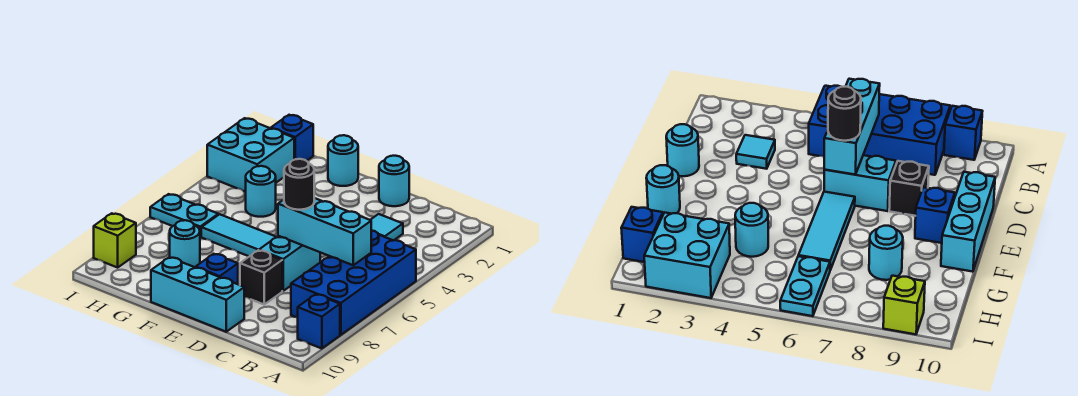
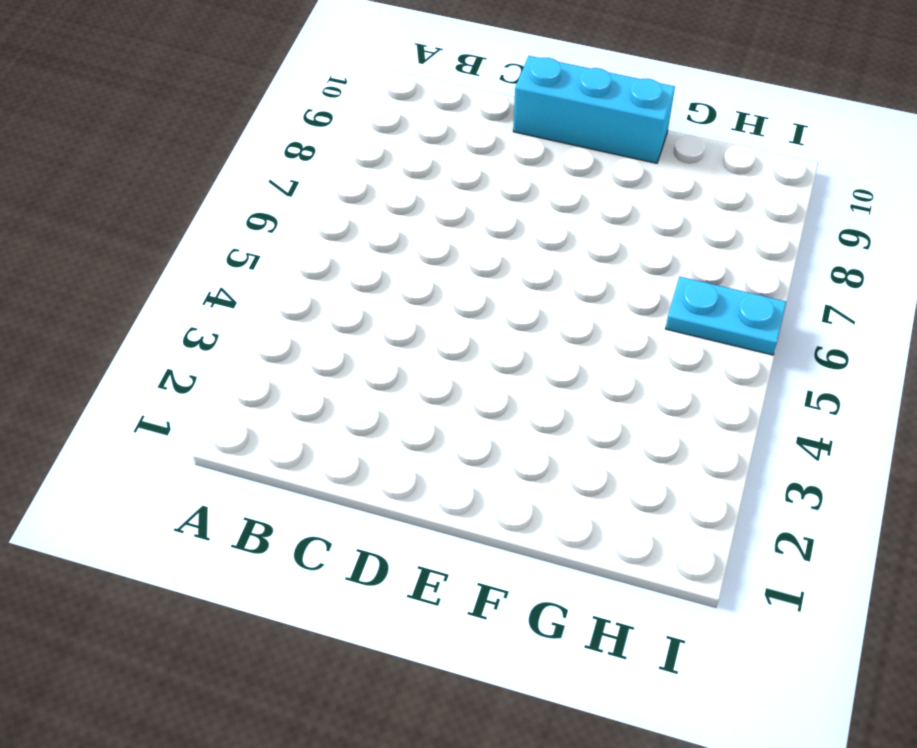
none -> blue 2x4 brick [291,230,416,335]
none -> blue 1x1 brick [298,294,340,349]
none -> cyan 1x1 tile [371,214,403,240]

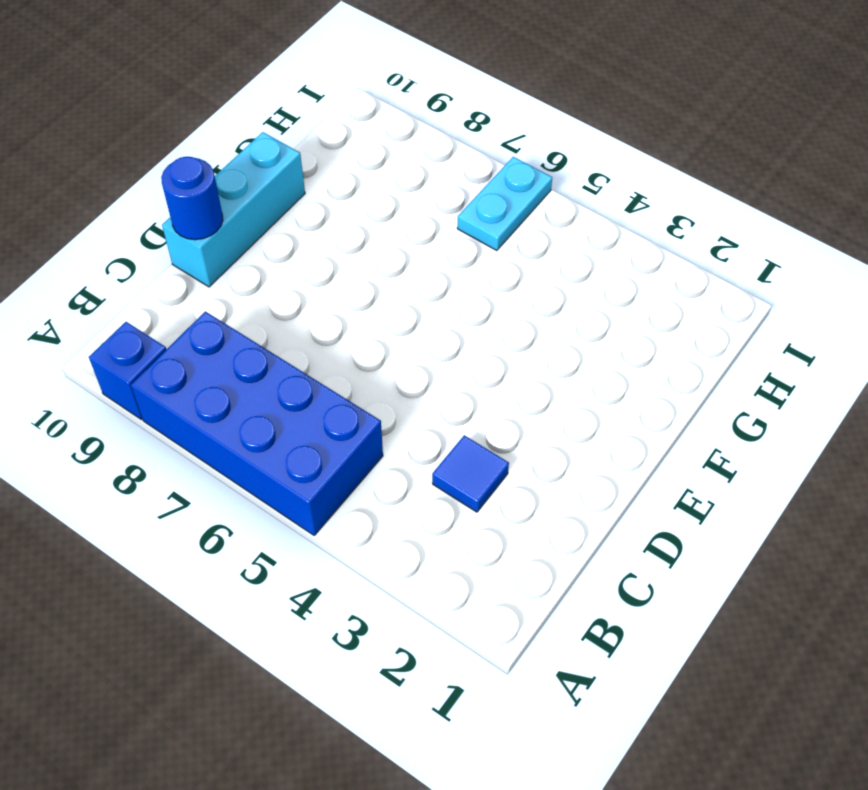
blue 1x1 tile [432,435,509,512] -> cyan 1x1 tile [371,214,403,240]
blue 1x1 round brick [161,157,223,240] -> none
none -> cyan 1x1 round brick [379,156,409,206]
none -> cyan 1x2 brick [259,236,320,291]
none -> black 1x1 brick [240,250,282,304]

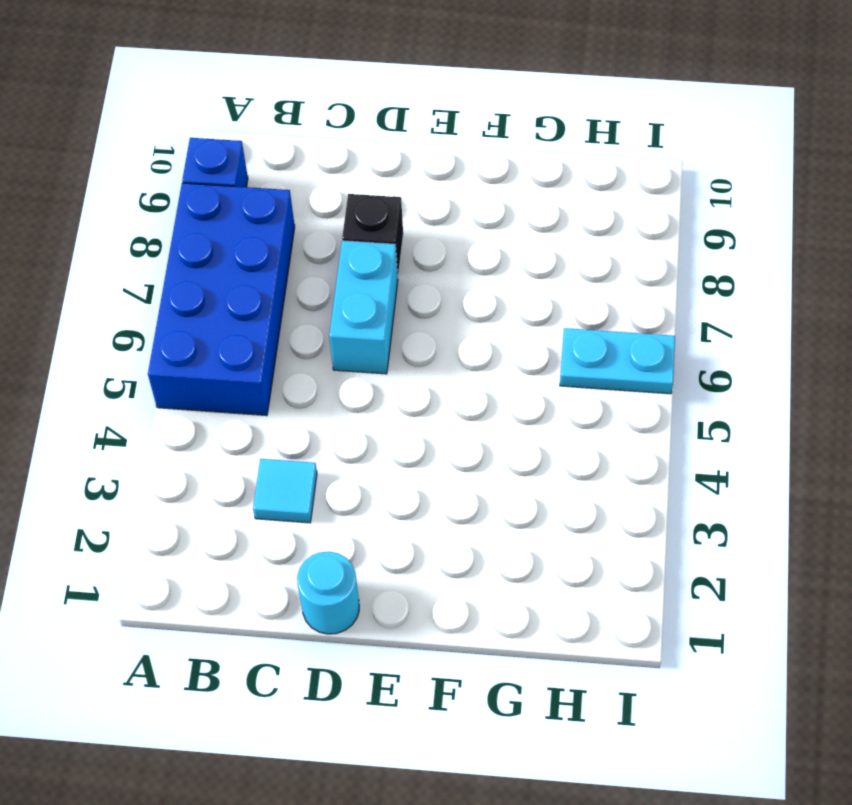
none -> cyan 1x3 brick [151,257,244,332]
none -> cyan 1x3 tile [201,214,276,256]
none -> blue 1x1 brick [196,254,238,284]

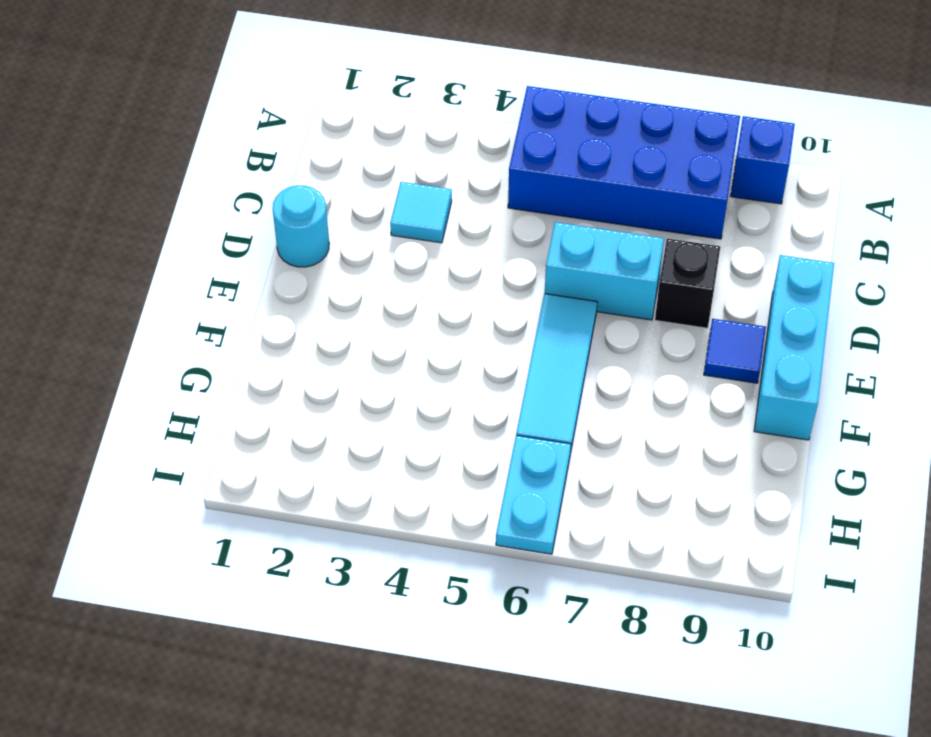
blue 1x1 tile [704,319,766,383] -> blue 1x1 brick [196,254,238,284]
none -> cyan 1x1 round brick [328,135,358,186]
none -> cyan 1x1 round brick [246,166,276,217]
none -> cyan 1x1 round brick [170,220,200,267]

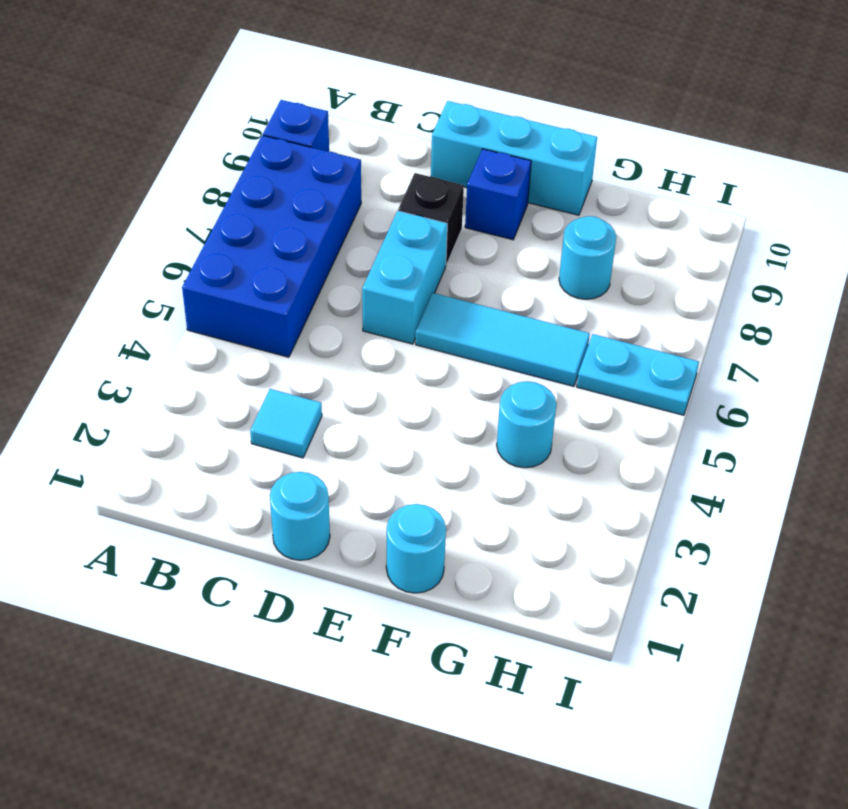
none -> blue 1x1 brick [271,115,313,161]
none -> cyan 2x2 brick [207,118,294,192]
none -> lime 1x1 brick [94,213,136,268]

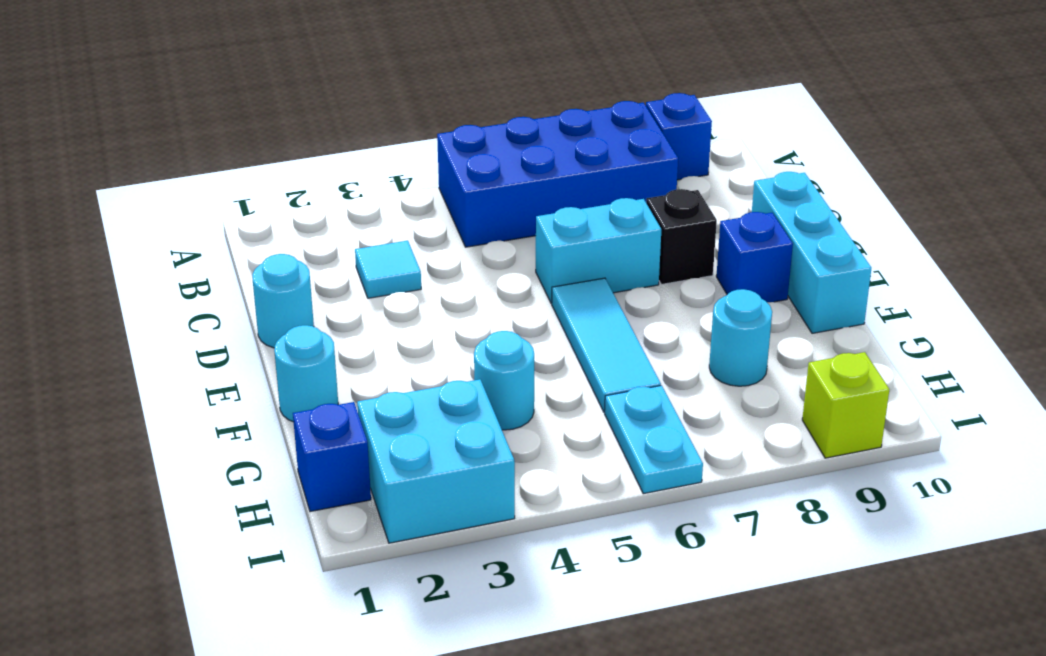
none -> cyan 1x3 brick [278,198,371,265]
none -> black 1x1 round brick [284,159,314,210]

